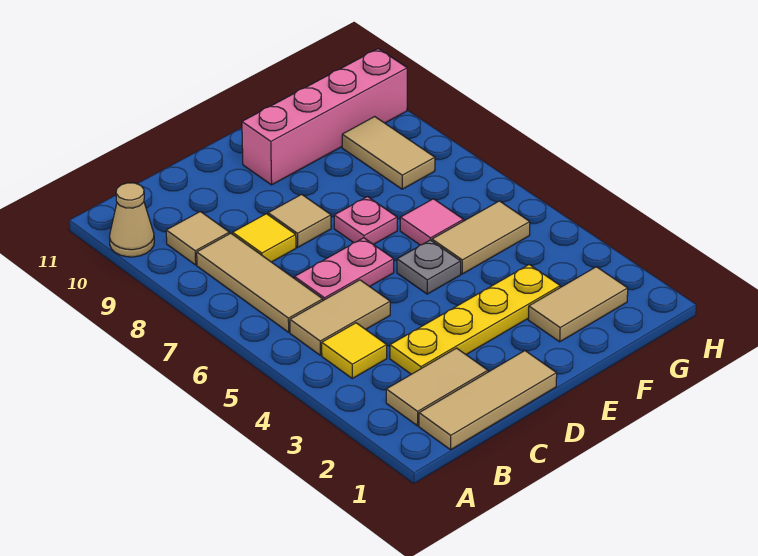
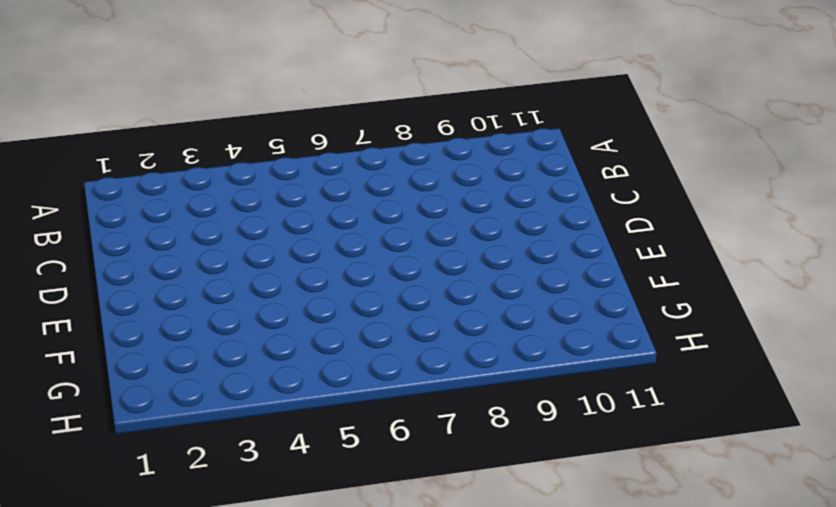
none -> tan 1x1 cone [109,183,154,257]
none -> tan 1x3 tile [419,351,557,450]
none -> tan 1x2 tile [386,348,488,426]

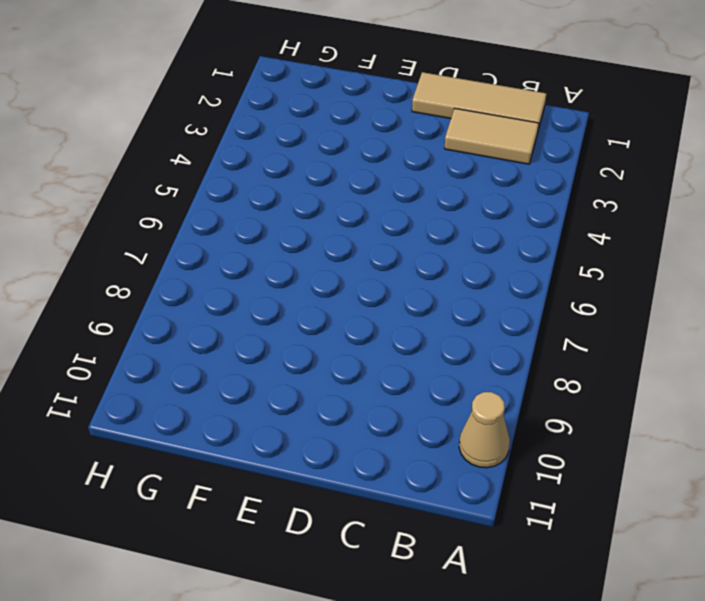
none -> yellow 1x1 tile [322,323,387,379]
none -> tan 1x2 tile [290,280,390,355]
none -> tan 1x3 tile [197,233,323,332]

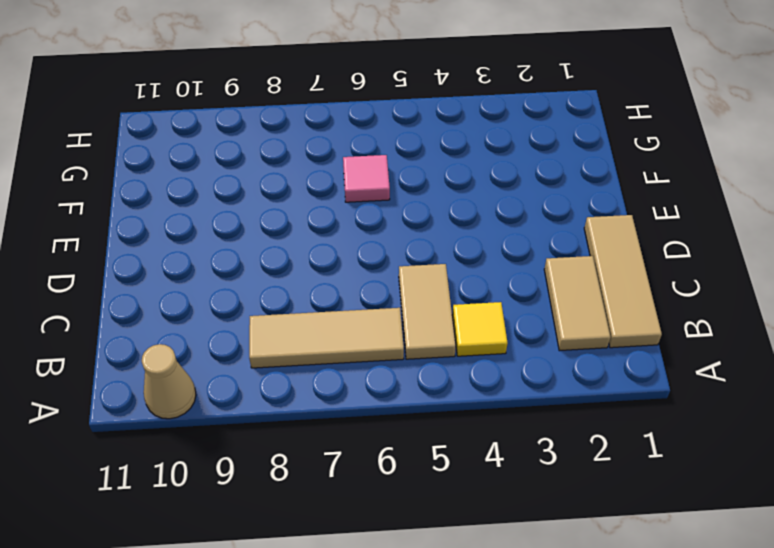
none -> tan 1x1 tile [166,212,229,265]
none -> yellow 1x4 plate [390,265,560,374]
none -> pink 1x2 plate [294,238,394,300]

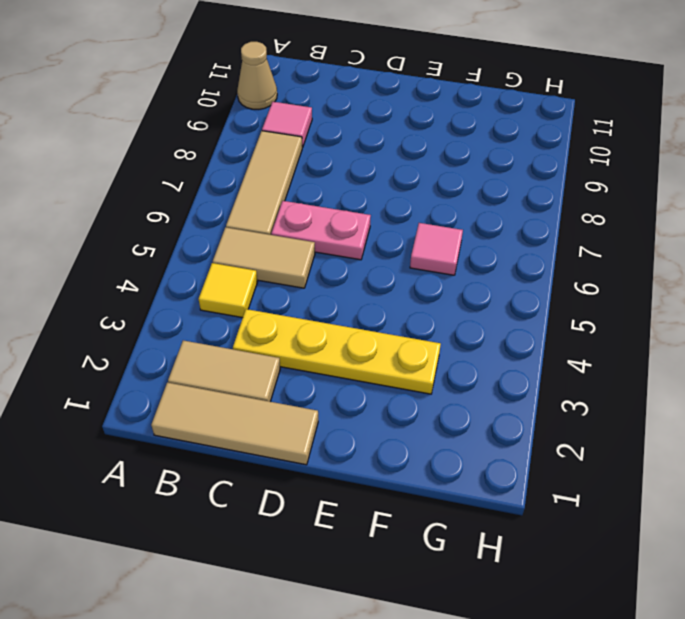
pink 1x1 tile [262,102,312,147] -> tan 1x1 tile [166,212,229,265]
none -> yellow 1x1 tile [233,214,296,262]
none -> tan 1x1 tile [268,194,331,247]
none -> grey 1x1 plate [397,240,461,294]

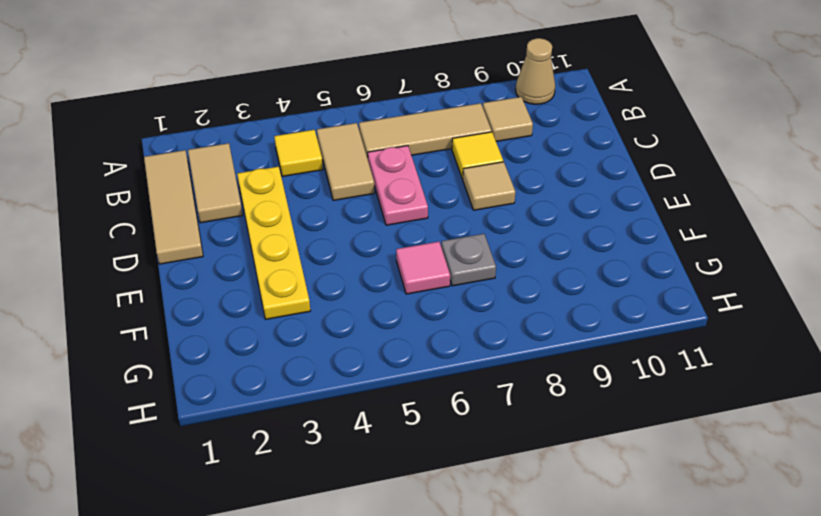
grey 1x1 plate [441,234,496,286] -> grey 1x1 plate moved to [397,240,461,294]
none -> pink 1x1 plate [334,197,397,245]
none -> pink 1x4 brick [242,49,407,185]
none -> tan 1x2 tile [528,267,628,342]

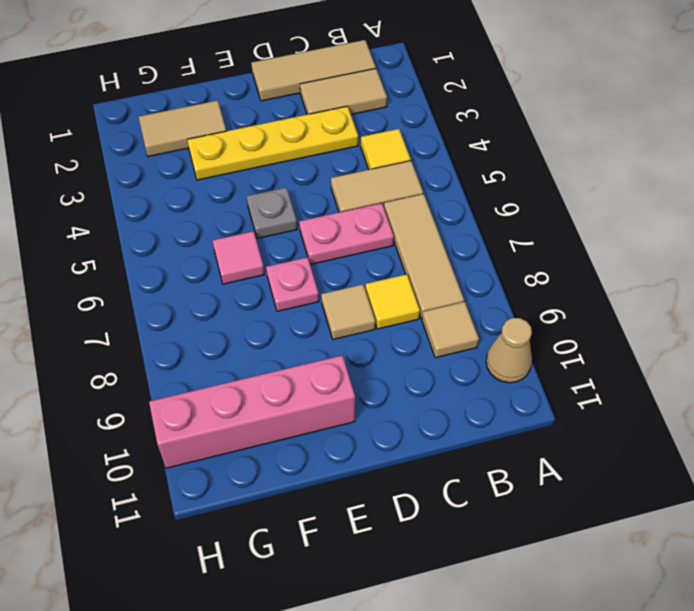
none -> tan 1x2 tile [432,201,530,274]
none -> tan 1x2 tile [342,117,435,189]

